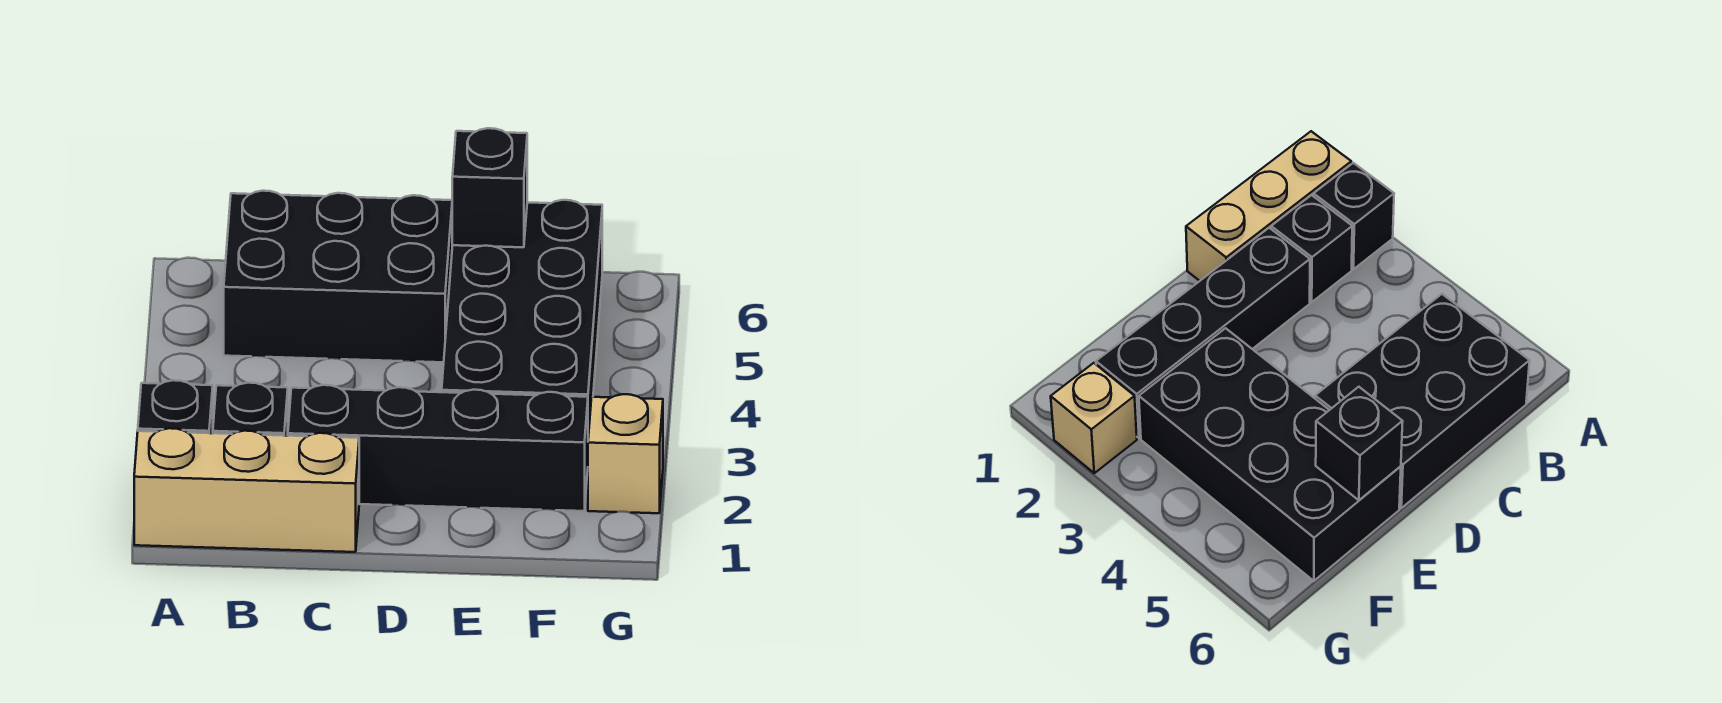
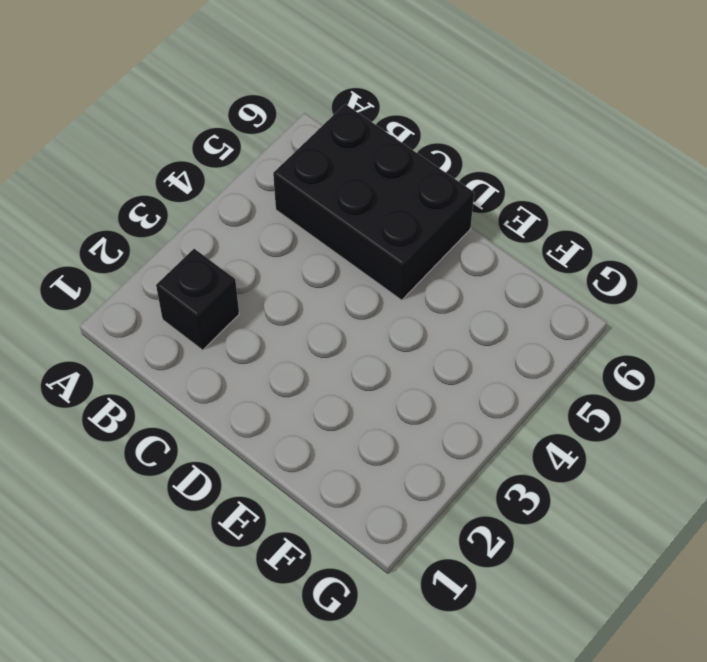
none -> tan 1x3 brick [134,428,359,552]
none -> black 1x1 brick [138,380,213,433]

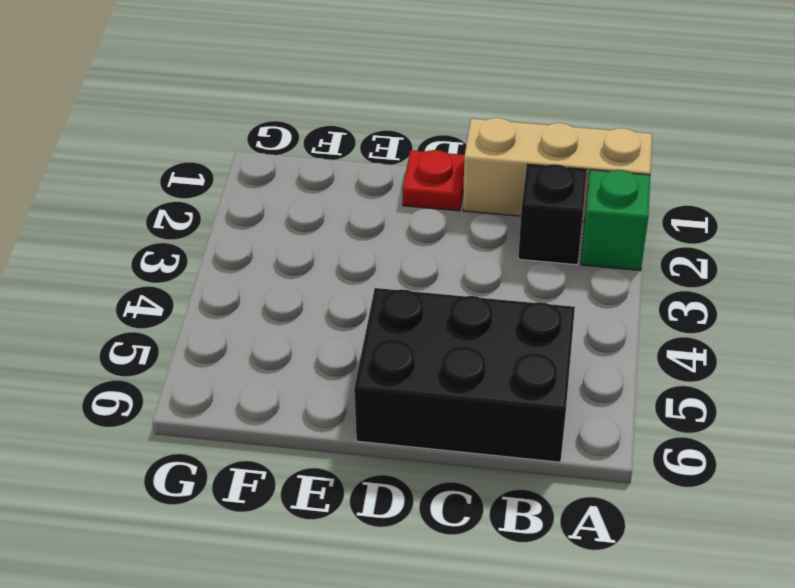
green 1x1 brick [581,170,650,270] -> black 1x1 brick [138,380,213,433]
red 1x1 plate [403,150,465,211] -> none
none -> black 1x4 brick [288,385,588,511]
none -> black 2x4 brick [442,200,602,438]

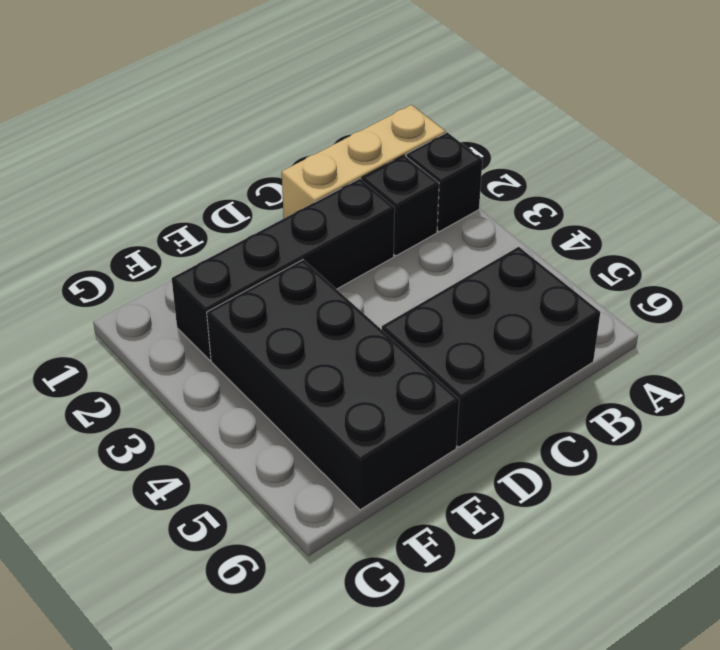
none -> tan 1x1 brick [588,394,663,513]
none -> black 1x1 brick [452,128,527,247]

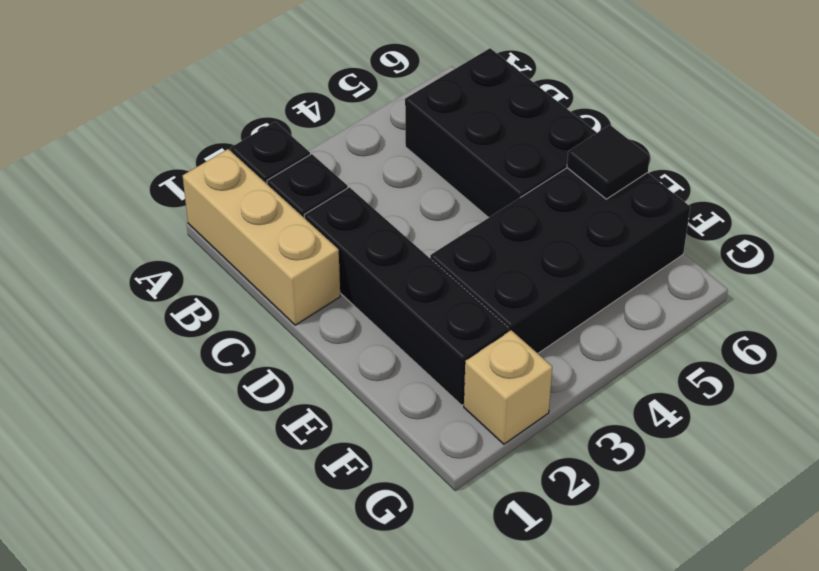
black 1x1 tile [567,125,650,199] -> black 1x1 brick [452,128,527,247]

